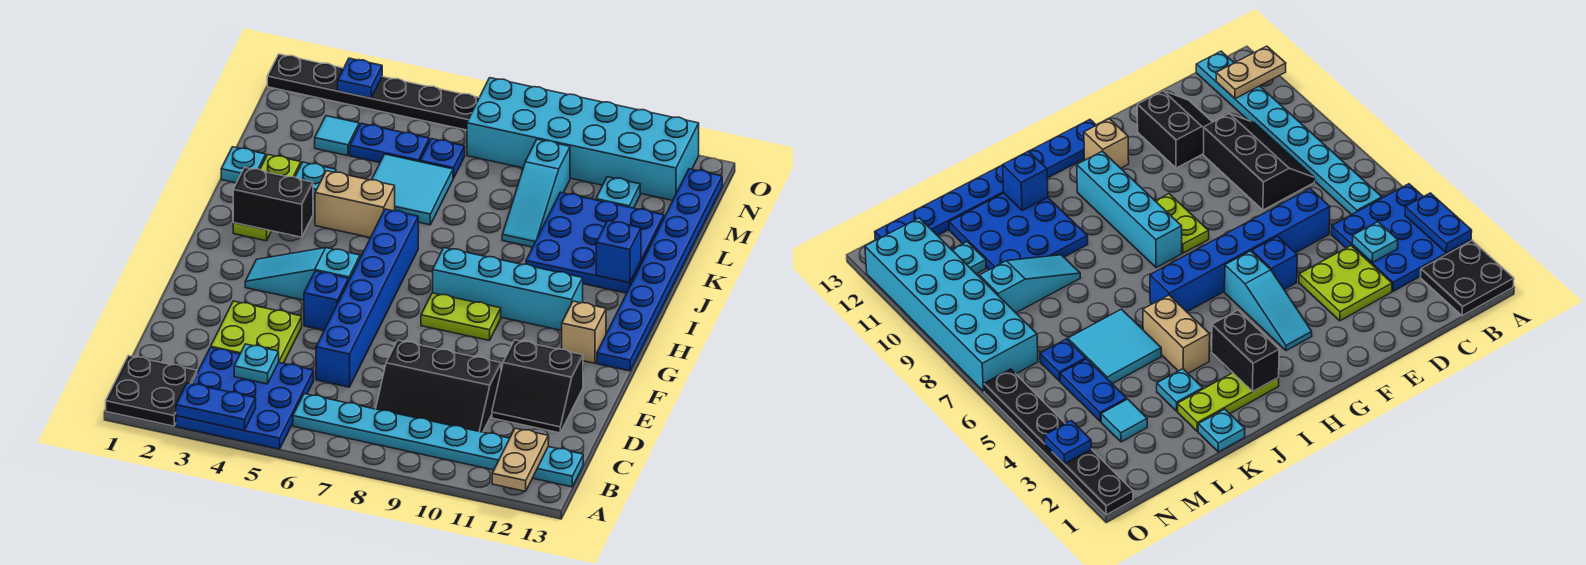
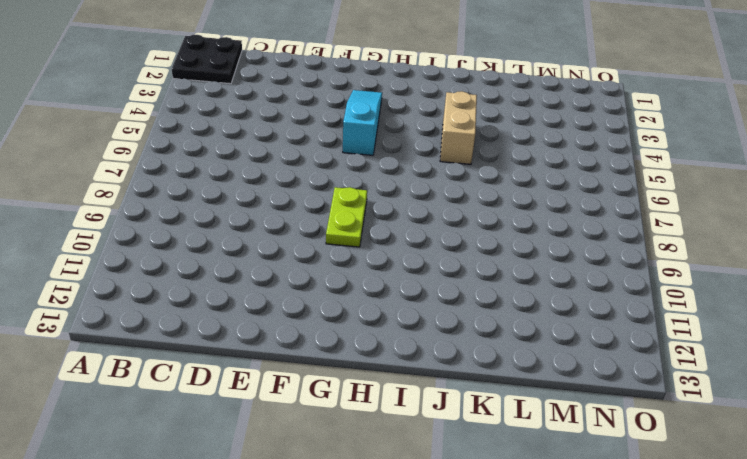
none -> blue 3x3 plate [176,348,314,449]
none -> cyan 1x8 plate [293,394,583,487]
none -> black 2x3 slope [376,340,501,432]
none -> lime 2x2 plate [211,301,302,363]

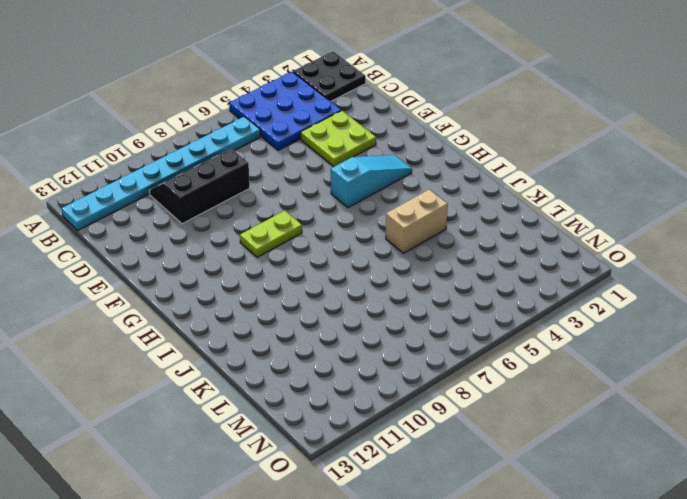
none -> blue 1x6 brick [316,209,418,387]
none -> black 2x2 slope [492,340,583,433]
none -> blue 1x1 brick [304,271,349,330]
none -> tan 1x1 brick [562,301,606,363]

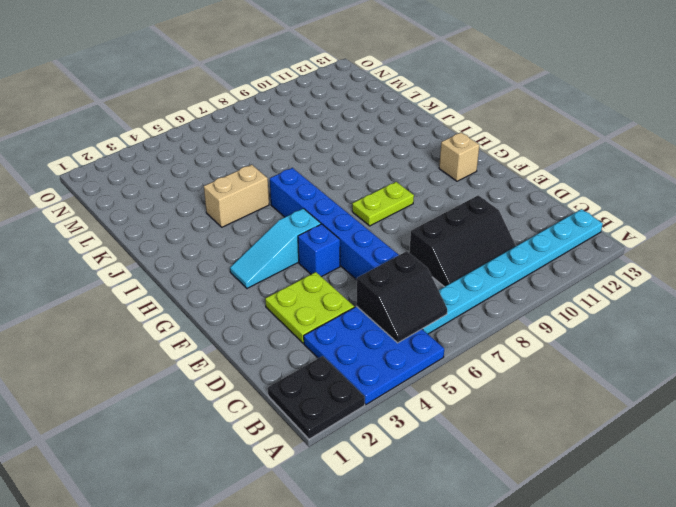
black 2x2 slope [356,251,447,343] -> black 2x2 slope moved to [492,340,583,433]
none -> blue 1x8 plate [597,169,722,371]
none -> cyan 1x4 brick [433,248,583,331]
none -> lime 1x3 plate [233,155,301,241]
none -> blue 3x3 plate [526,192,664,293]

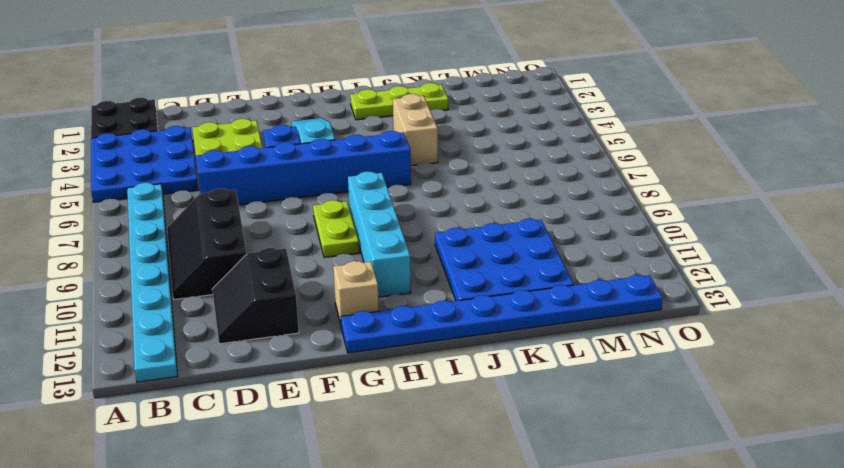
none -> cyan 1x1 plate [221,147,266,183]
none -> cyan 1x1 plate [295,162,336,200]
none -> cyan 2x2 tile [372,154,453,225]
none -> cyan 1x3 slope [502,139,570,247]

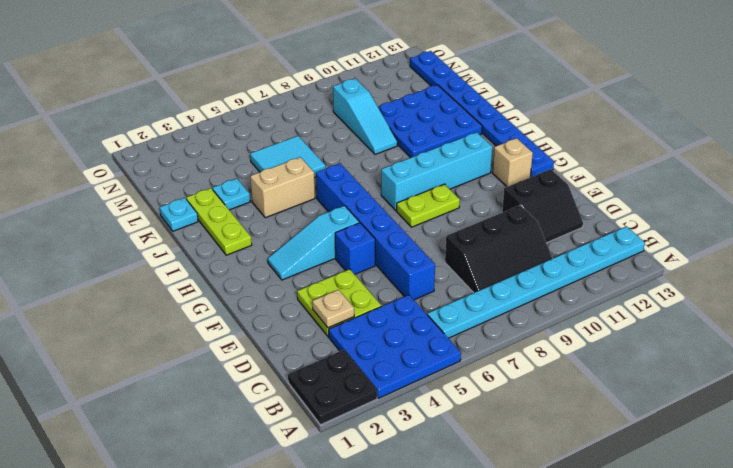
tan 1x1 plate [312,290,354,328] -> none
none -> cyan 1x1 tile [315,116,359,156]
none -> blue 1x2 plate [350,123,429,163]
none -> blue 1x1 plate [420,139,465,179]
none -> cyan 1x1 plate [596,177,640,208]

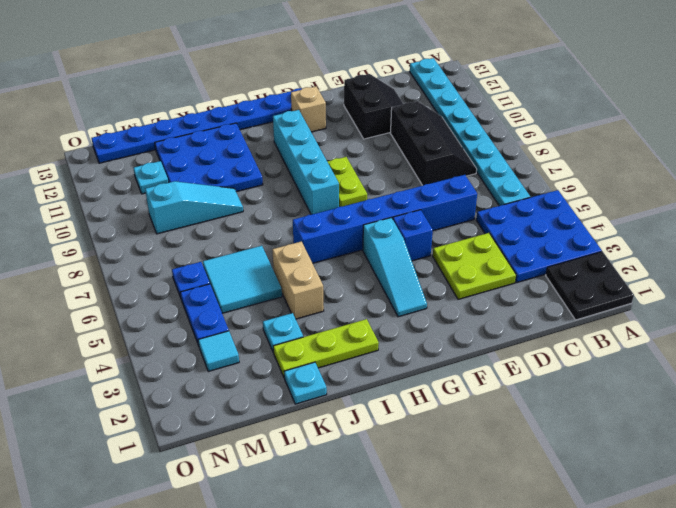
none -> cyan 2x6 brick [467,78,699,200]
none -> black 1x6 plate [267,54,479,130]
none -> blue 1x2 plate [176,383,256,430]
none -> tan 1x2 plate [492,428,548,491]

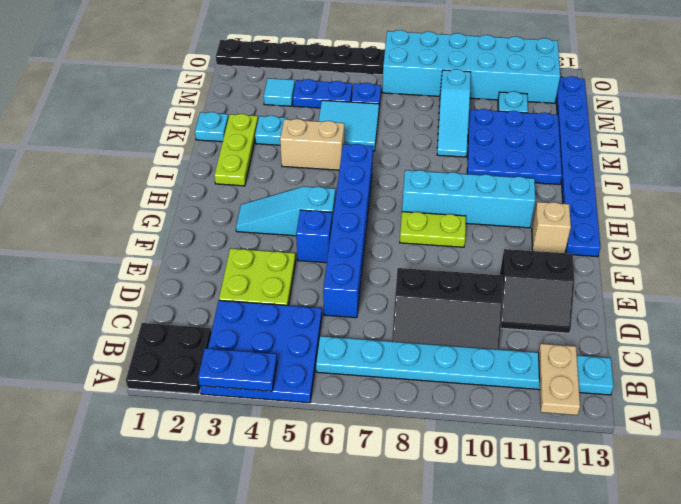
none -> cyan 1x1 plate [234,344,279,384]
none -> black 1x2 brick [233,168,313,237]
none -> blue 1x1 brick [596,221,641,283]
none -> blue 1x1 plate [338,58,382,98]

